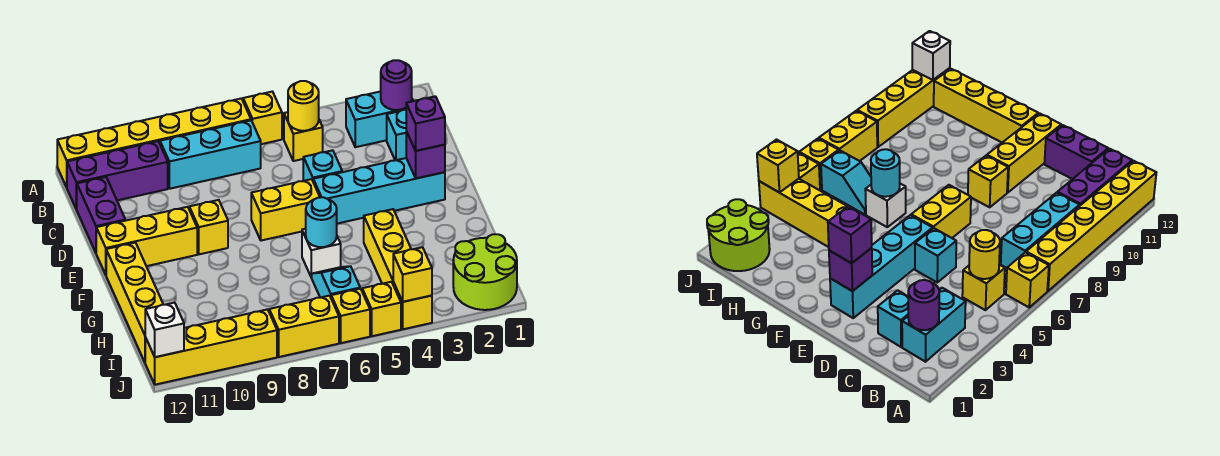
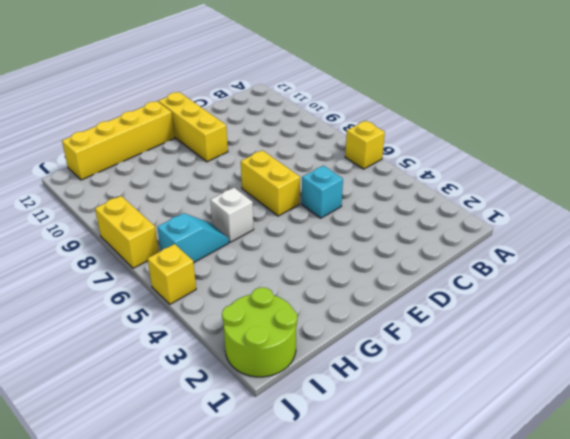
none -> yellow 1x6 brick [57,98,251,187]
none -> cyan 1x2 brick [346,91,413,147]
none -> yellow 1x1 brick [284,112,323,161]

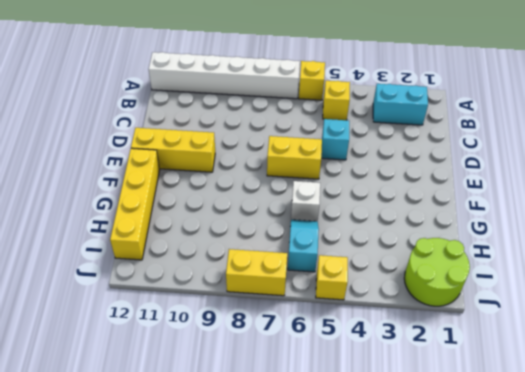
white 1x6 brick [149,52,300,99] -> yellow 1x6 brick [57,98,251,187]
none -> cyan 1x3 brick [160,120,261,189]
none -> purple 1x3 brick [67,141,168,209]
none -> cyan 1x1 brick [387,110,406,160]

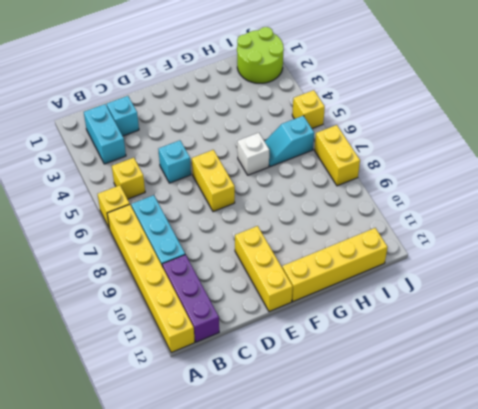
none -> purple 1x2 brick [76,177,125,252]
none -> cyan 1x4 brick [313,158,445,224]
none -> yellow 1x1 brick [189,200,228,254]

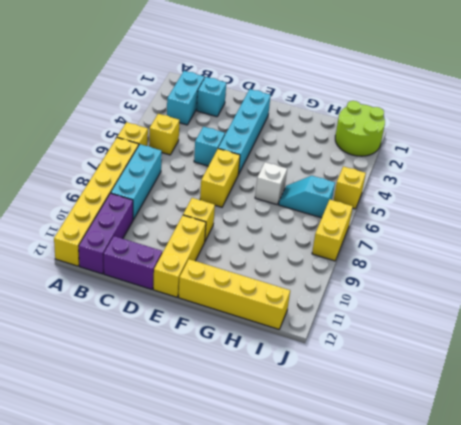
none -> yellow 1x4 brick [364,209,432,329]
none -> yellow 1x1 brick [331,289,370,343]
none -> yellow 1x4 brick [145,309,277,385]

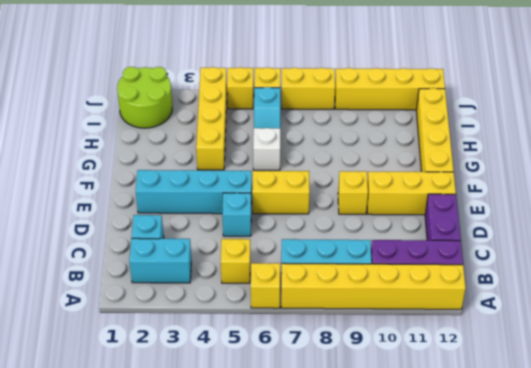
none -> purple 1x1 round brick [381,60,412,110]
none -> yellow 1x1 round brick [288,81,319,131]
none -> purple 1x1 brick [406,131,445,178]

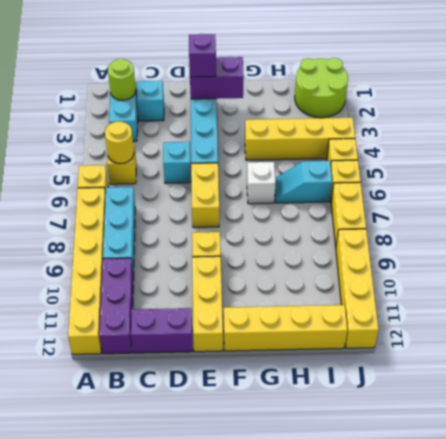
lime 1x1 round brick [108,59,136,100] -> purple 1x1 round brick [381,60,412,110]
purple 1x2 brick [190,57,244,99] -> purple 1x1 brick [406,131,445,178]
none -> cyan 1x1 round brick [306,197,337,247]
none -> yellow 1x1 brick [393,247,432,302]
none -> white 1x1 brick [145,303,184,357]

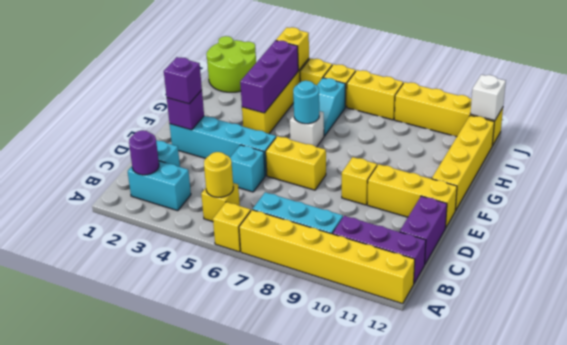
purple 1x3 brick [240,40,298,113] -> none

